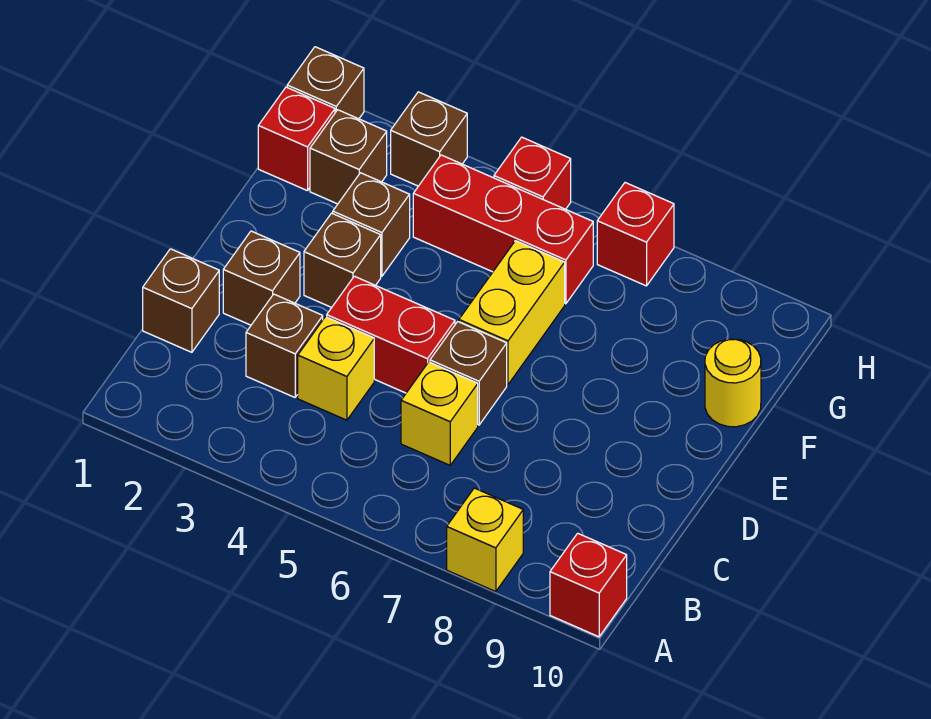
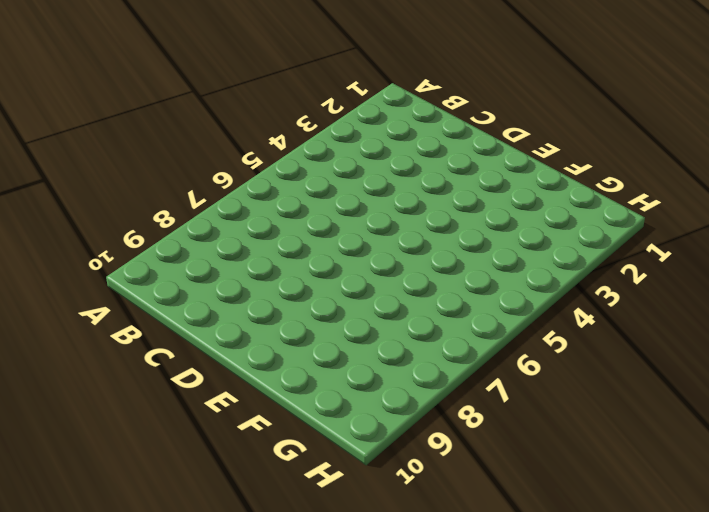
none -> yellow 1x1 brick [447,488,523,592]
none -> red 1x1 brick [550,533,627,637]
none -> brown 1x1 brick [143,249,219,352]

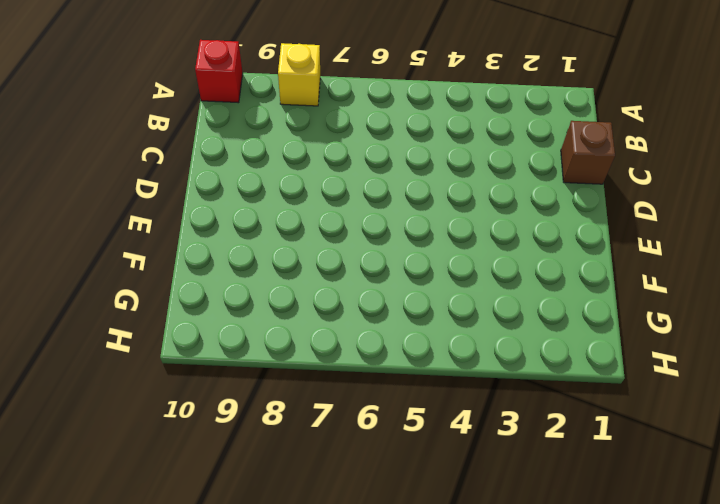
none -> brown 1x1 brick [246,294,323,397]
none -> yellow 1x1 brick [298,317,374,420]
none -> yellow 1x1 brick [401,362,478,465]

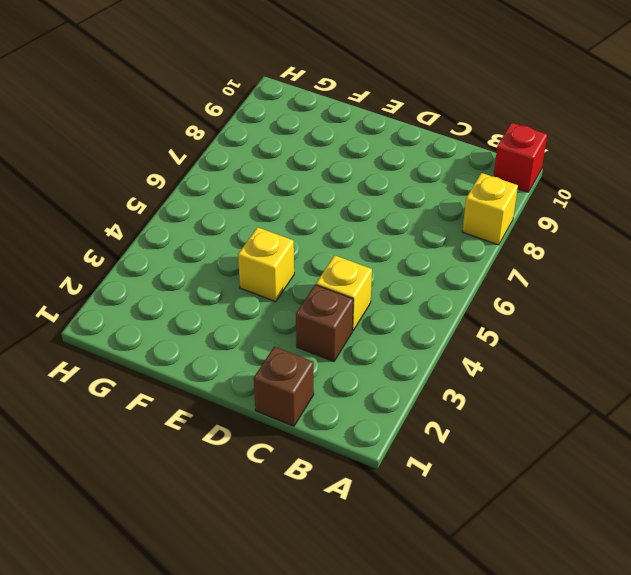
yellow 1x1 brick [238,227,294,302] -> yellow 1x1 brick moved to [401,362,478,465]
none -> brown 1x1 brick [223,231,300,325]
none -> red 1x2 brick [327,276,455,393]
none -> brown 1x1 brick [430,322,507,425]

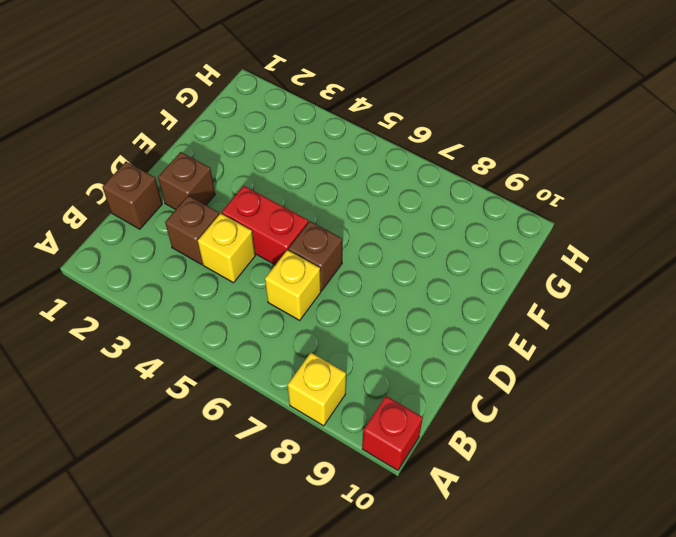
none -> brown 1x1 brick [304,213,381,307]
none -> yellow 1x2 brick [459,241,565,385]
none -> brown 1x1 brick [333,173,410,276]

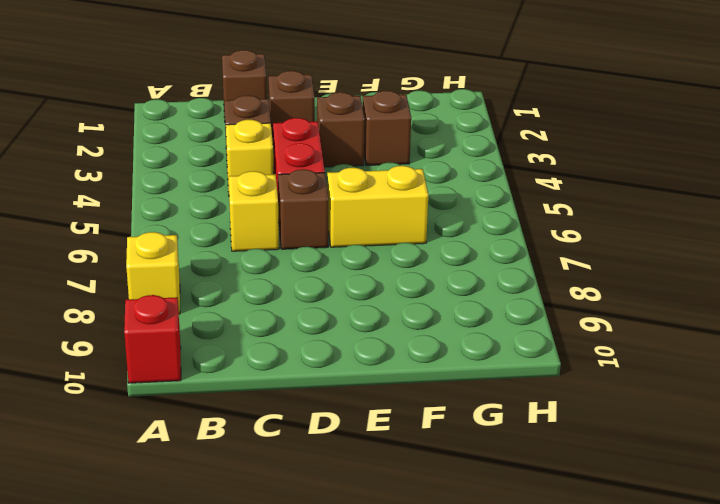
none -> yellow 1x1 round brick [705,339,761,427]
none -> red 1x1 brick [258,87,335,191]
none -> brown 1x1 brick [310,110,387,204]

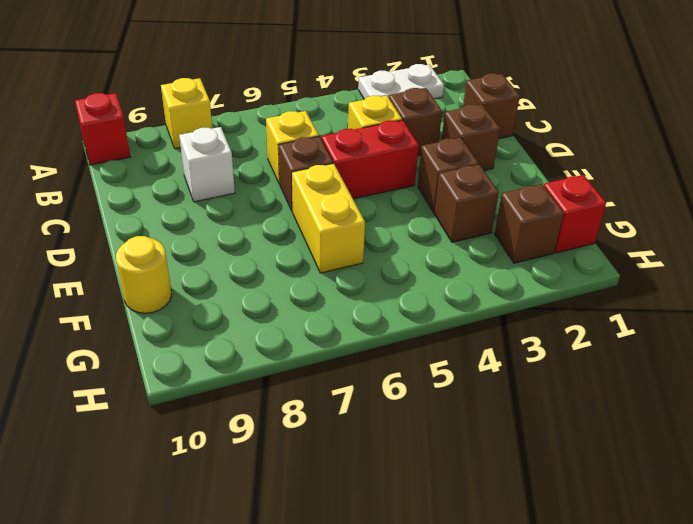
white 1x2 plate [358,64,444,99] -> none
white 1x1 brick [179,127,235,202] -> none
none -> red 1x3 brick [413,155,593,304]
none -> brown 1x1 brick [287,47,364,119]
none -> brown 1x1 brick [391,92,467,186]

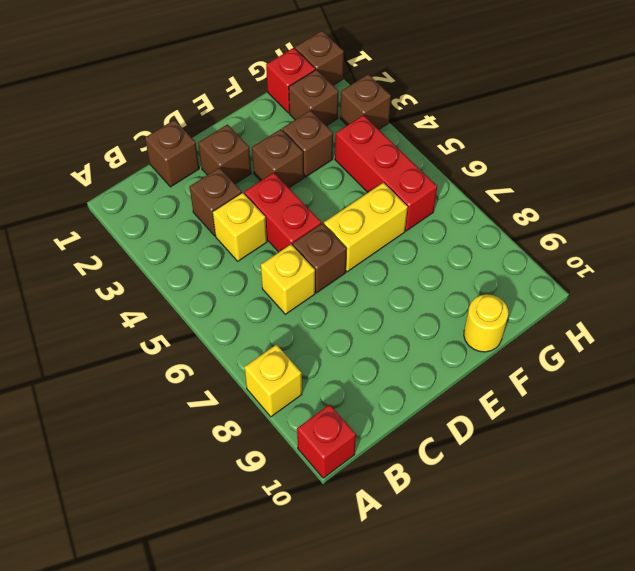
none -> red 1x1 brick [494,137,571,209]
none -> red 1x1 brick [597,183,674,286]

